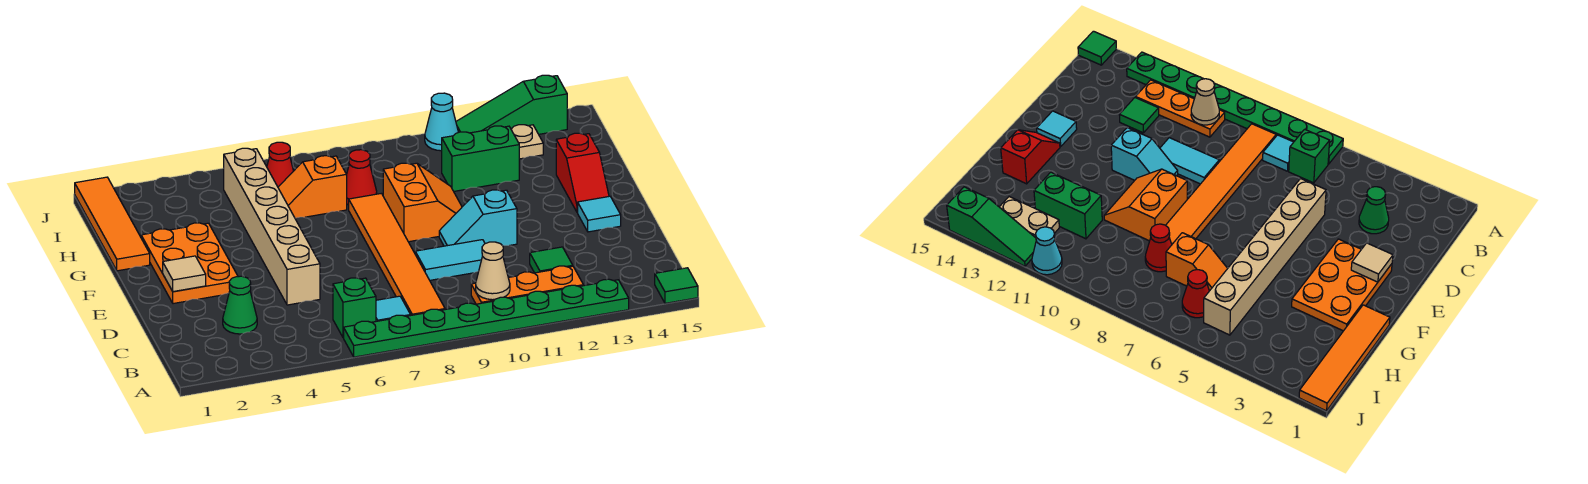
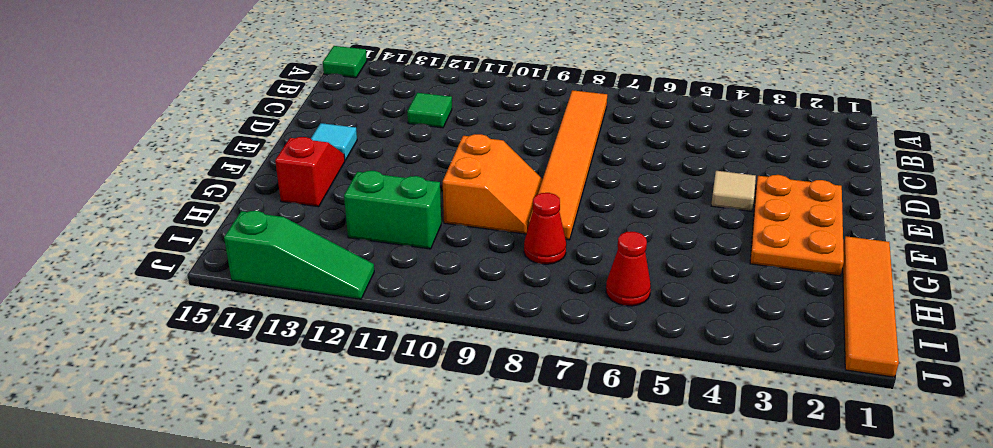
tan 1x1 tile [711,171,756,211] -> tan 1x1 tile moved to [163,256,206,292]
orange 2x2 slope [443,134,542,234] -> orange 2x2 slope turned to [383,163,462,242]
none -> green 1x8 plate [344,279,629,357]
none -> green 1x1 brick [333,278,376,338]
none -> cyan 1x1 tile [376,296,411,321]

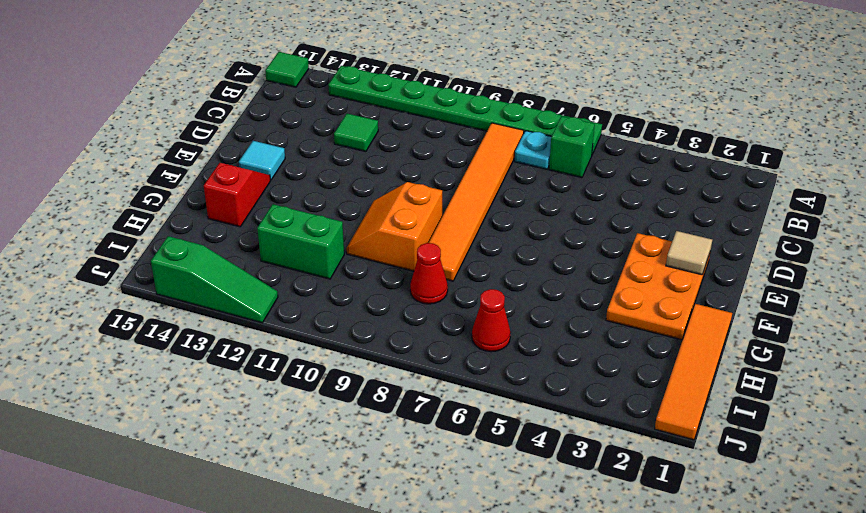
cyan 1x1 plate [515,131,551,169] -> cyan 1x1 tile [376,296,411,321]
none -> orange 1x3 plate [471,266,583,304]
none -> green 1x1 cone [223,276,257,334]
none -> tan 1x6 brick [224,148,320,305]

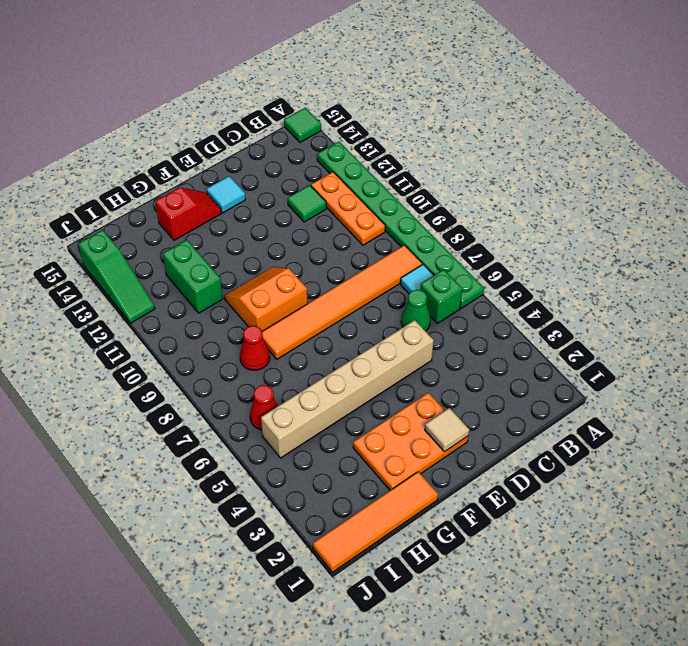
green 1x1 cone [401,290,431,331] -> green 1x1 cone moved to [223,276,257,334]
none -> cyan 1x2 tile [415,240,485,280]
none -> cyan 1x2 slope [439,190,517,246]
none -> orange 1x2 slope [278,156,347,218]

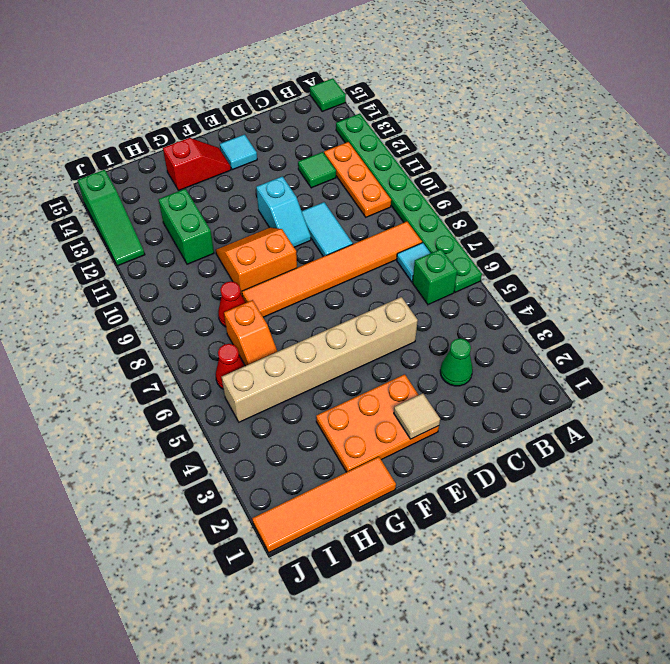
none -> tan 1x2 plate [511,125,543,159]
none -> cyan 1x1 cone [425,93,458,151]
none -> tan 1x1 cone [476,242,510,300]

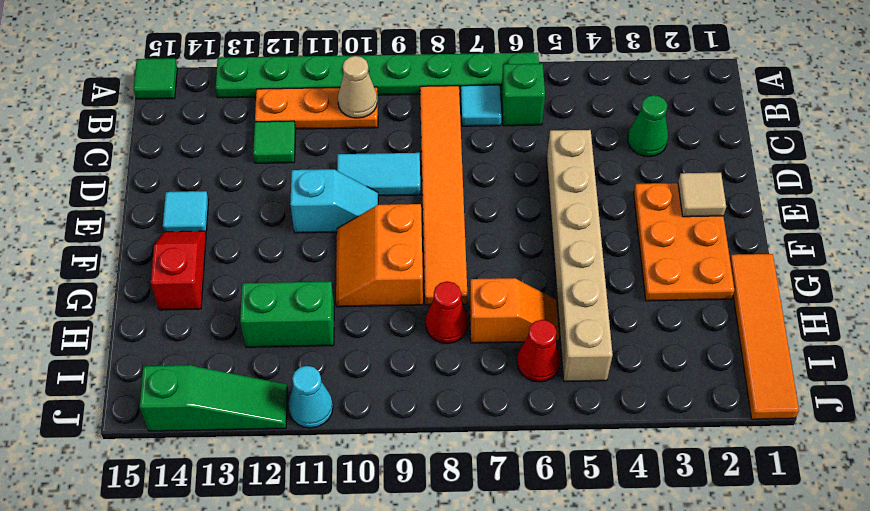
none -> tan 1x2 plate [511,125,543,159]

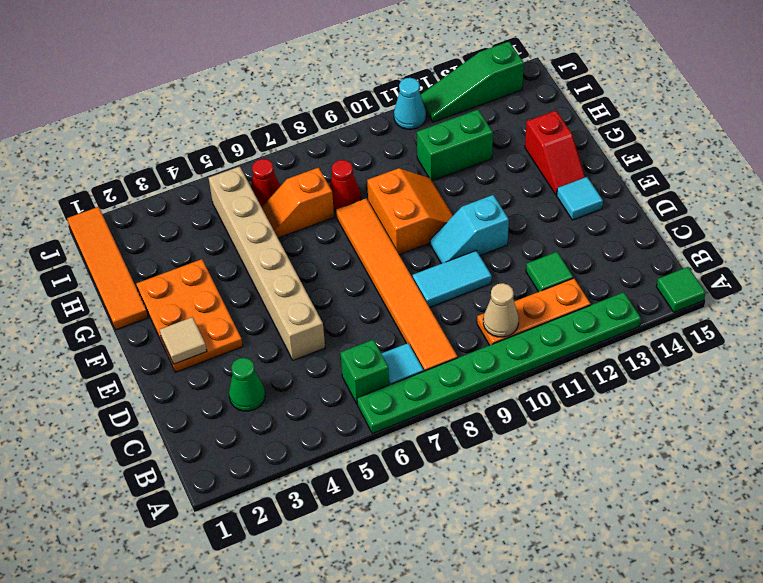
none -> tan 1x2 plate [511,125,543,159]

